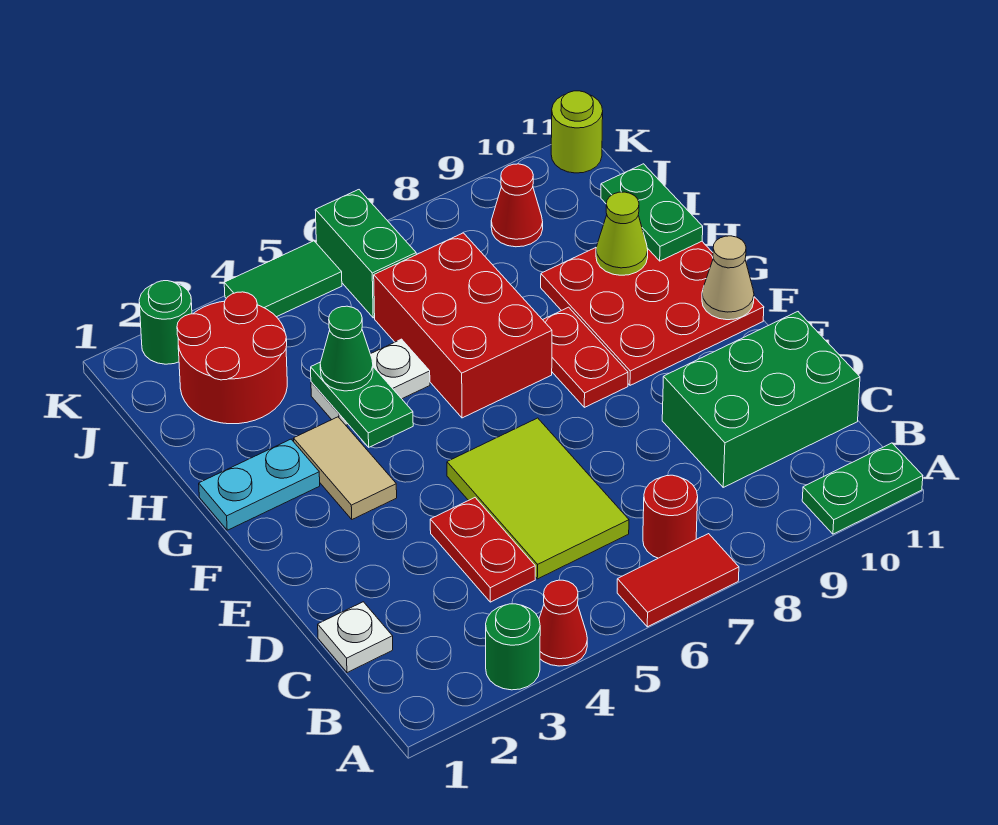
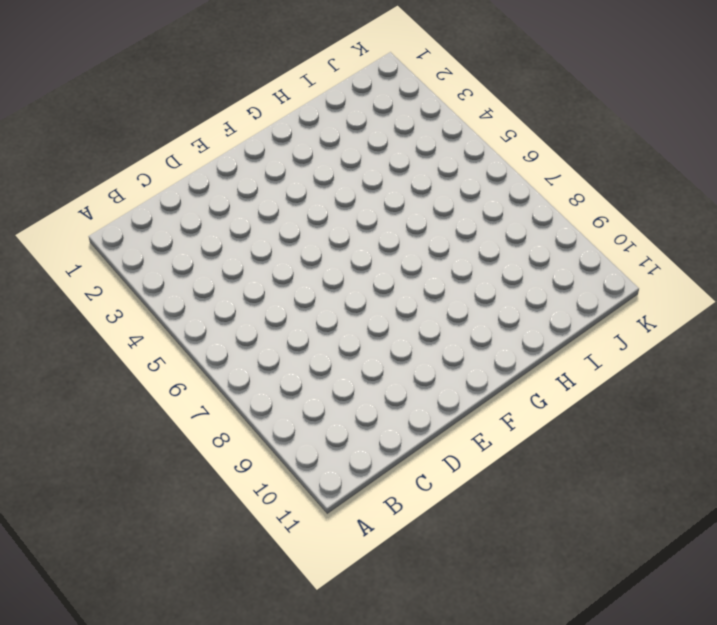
none -> green 1x1 round brick [486,604,540,690]
none -> red 1x1 cone [539,580,587,666]
none -> red 1x2 tile [617,534,739,627]

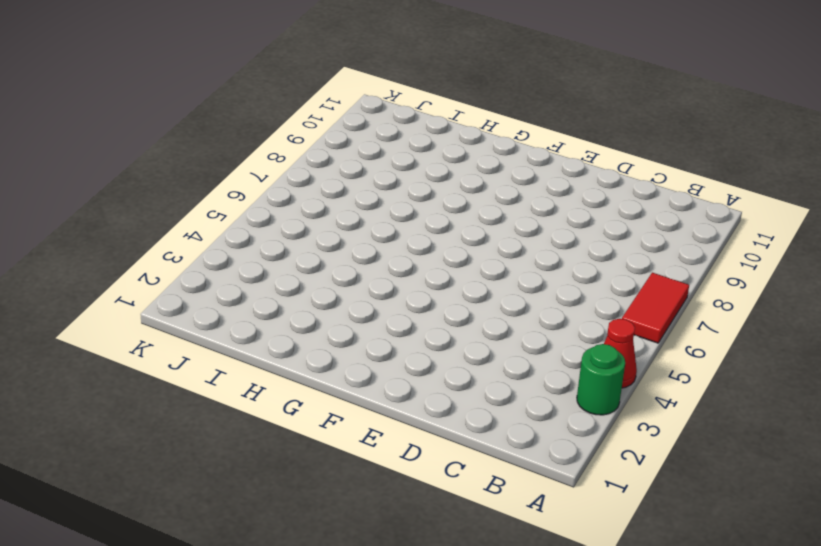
none -> green 1x2 plate [802,443,923,534]
none -> red 1x1 round brick [643,475,698,558]
none -> white 1x1 plate [318,602,393,673]

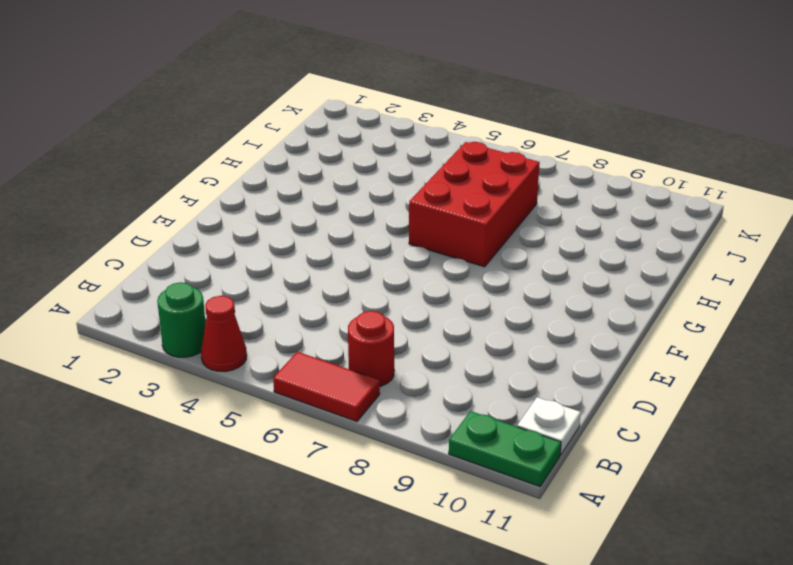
white 1x1 plate [517,397,581,455] -> white 1x1 plate moved to [318,602,393,673]
none -> red 1x2 plate [430,498,535,602]
none -> lime 2x3 tile [447,418,629,579]
none -> green 2x3 brick [662,312,860,487]

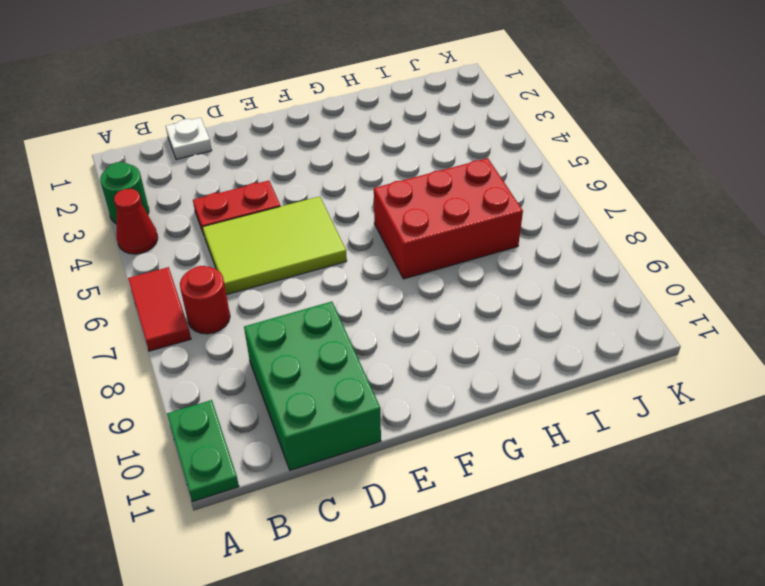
none -> tan 1x2 tile [293,417,397,519]
none -> red 1x2 plate [543,307,628,407]
none -> red 3x3 plate [541,241,764,385]

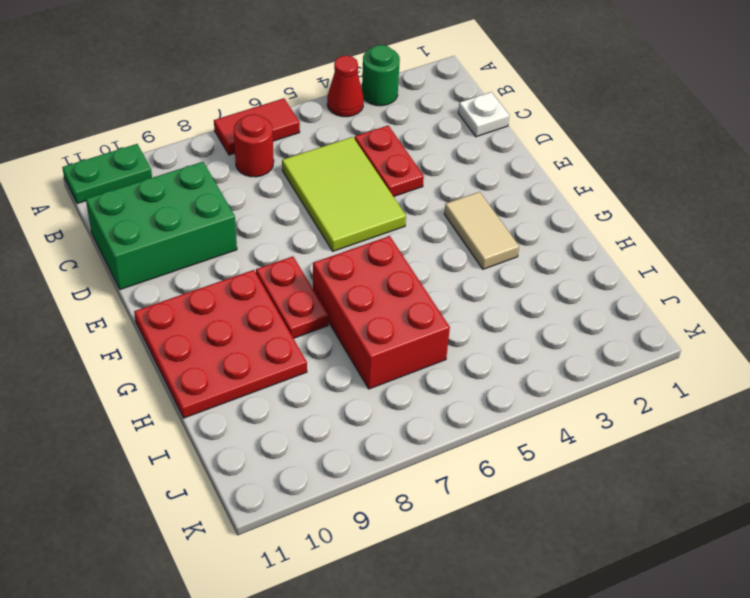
none -> cyan 1x2 plate [199,439,320,530]
none -> white 1x2 plate [311,339,430,425]
none -> red 2x2 round brick [177,292,287,424]

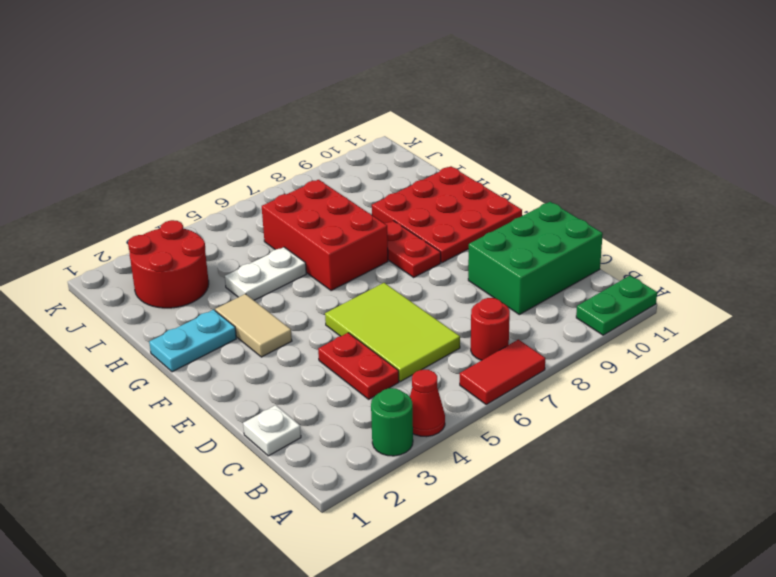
none -> green 1x2 brick [315,190,417,318]
none -> red 1x1 cone [491,164,543,247]
none -> green 1x1 round brick [139,281,192,364]

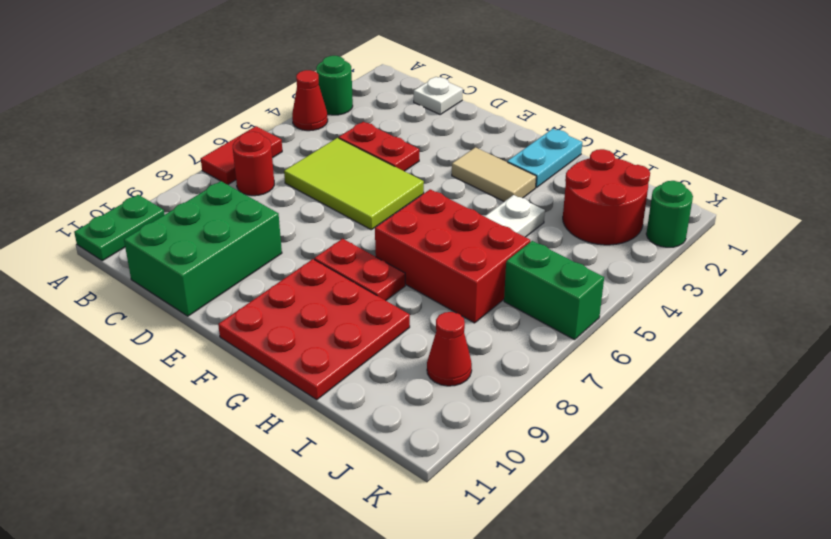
none -> green 1x2 tile [224,241,342,317]
none -> lime 1x1 round brick [551,91,603,173]
none -> tan 1x1 cone [702,236,754,320]

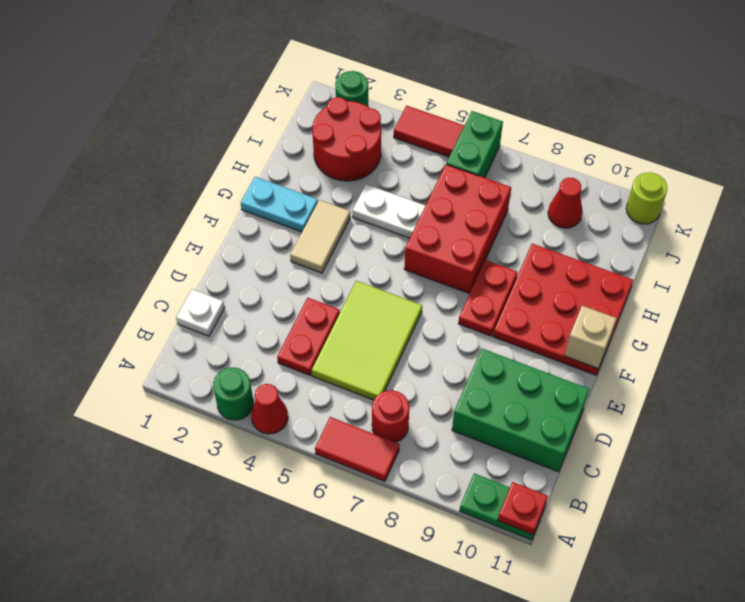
red 1x1 plate [498,482,548,535] -> none
tan 1x1 brick [565,306,617,369] -> tan 1x1 cone [702,236,754,320]
red 1x2 tile [394,106,464,157] -> green 1x2 tile [224,241,342,317]
none -> green 1x2 plate [311,362,413,447]
none -> lime 1x1 cone [596,192,648,275]
none -> green 1x2 plate [601,164,703,261]

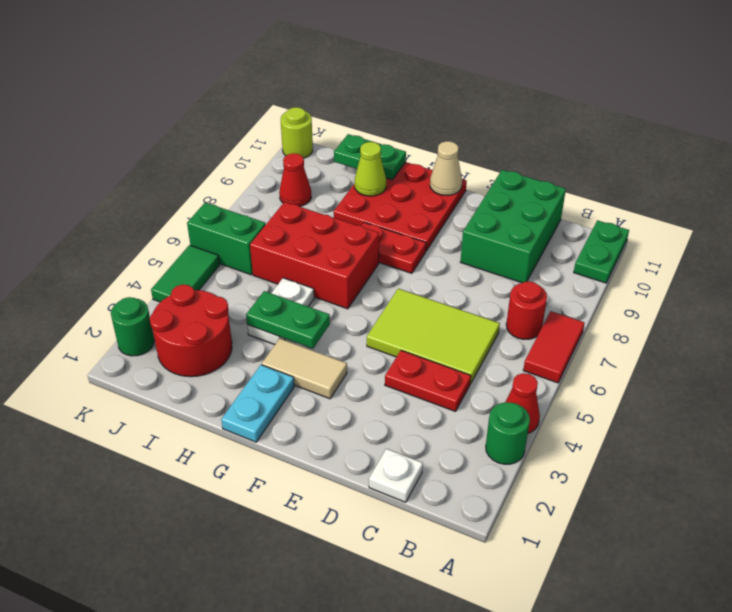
none -> green 1x1 cone [320,306,373,391]

